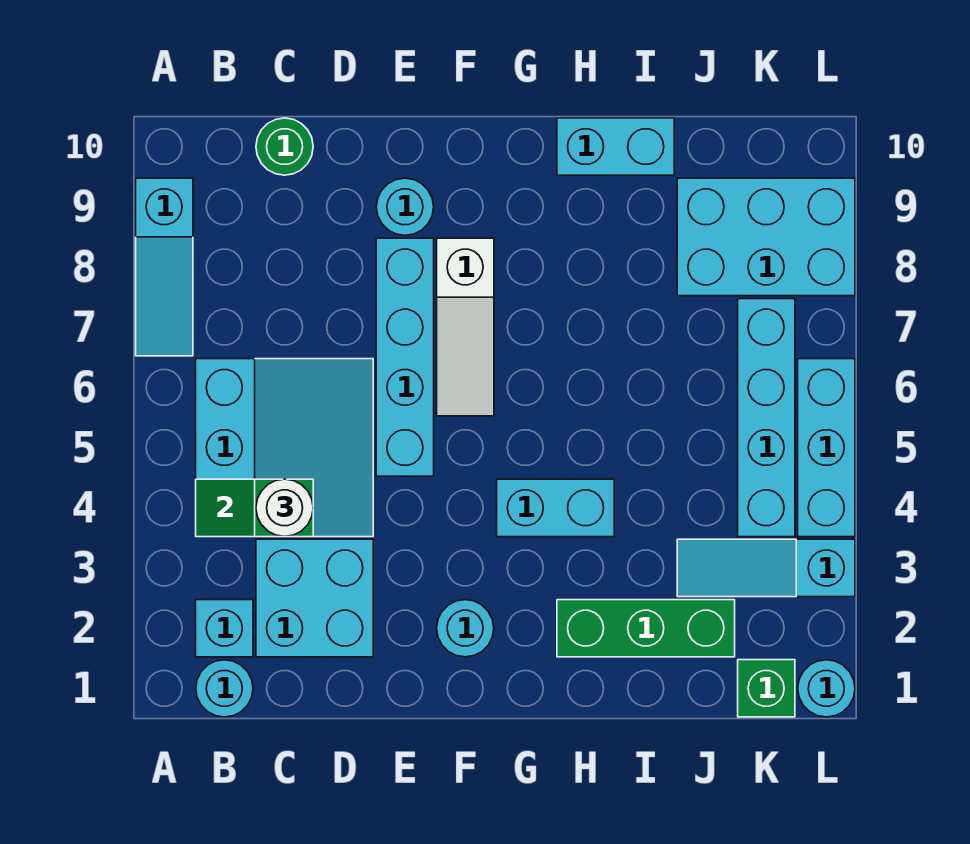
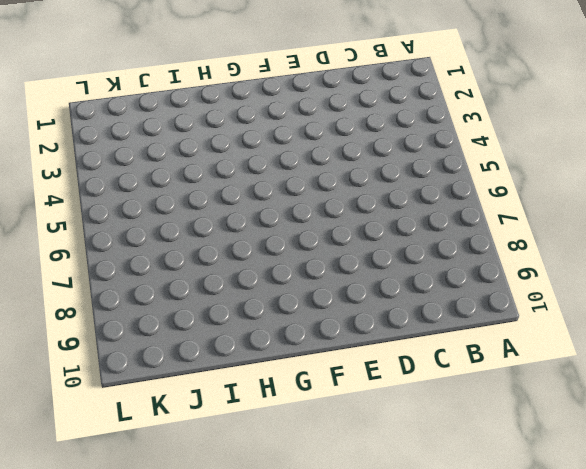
none -> cyan 1x3 slope [136,178,193,356]
none -> cyan 1x1 round brick [196,660,253,717]
none -> cyan 1x1 brick [196,600,253,657]

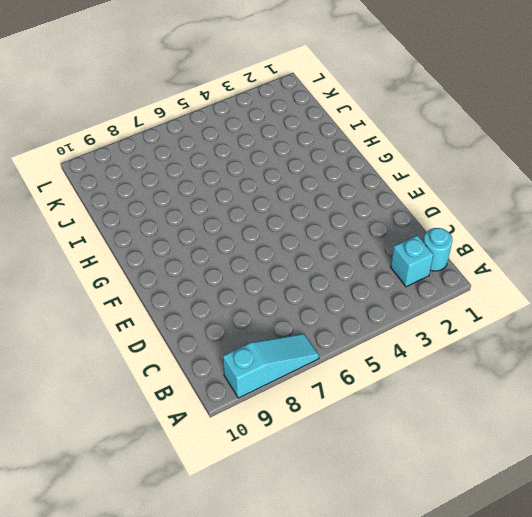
none -> cyan 3x3 slope [196,359,373,537]
none -> cyan 2x2 brick [256,539,373,657]
none -> green 1x1 round brick [256,118,313,175]

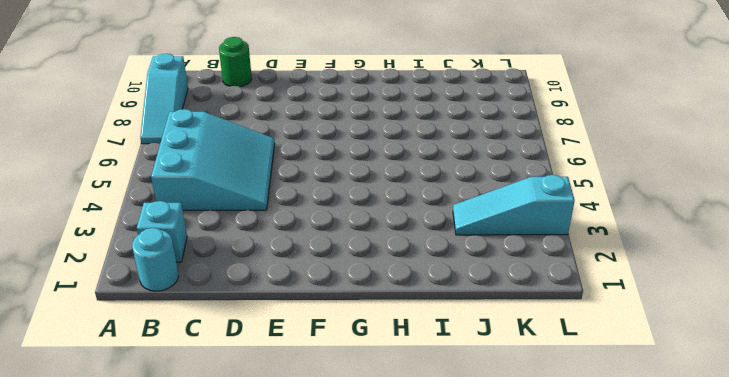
none -> cyan 2x2 brick [256,539,373,657]
none -> cyan 1x4 brick [376,238,434,476]
none -> cyan 1x1 round brick [376,178,434,235]

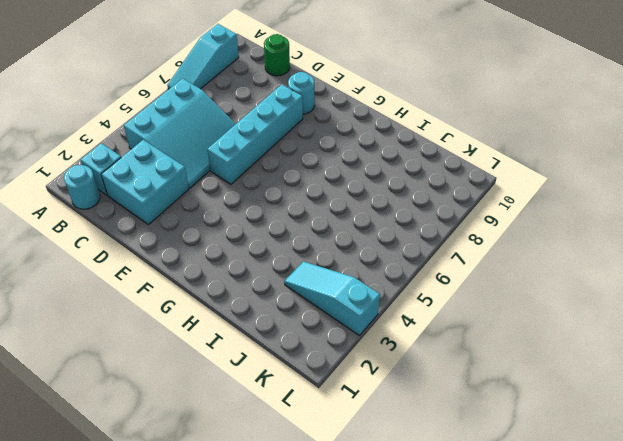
none -> cyan 1x1 round brick [437,600,494,657]
none -> white 1x3 slope [437,238,494,416]
none -> cyan 1x2 brick [497,479,614,537]

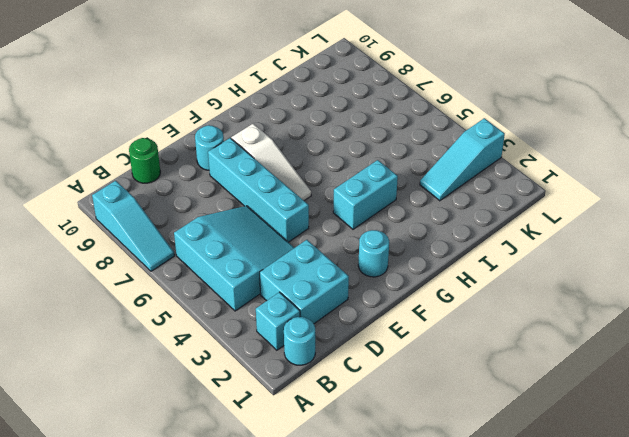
none -> green 1x3 brick [557,600,735,657]
none -> cyan 1x2 brick [557,118,674,175]
none -> cyan 2x3 brick [677,178,855,296]

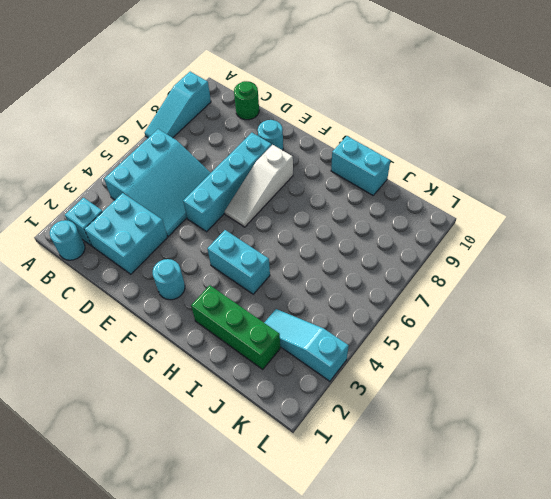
none -> cyan 2x3 brick [677,178,855,296]
none -> green 1x1 brick [738,660,795,717]
none -> cyan 1x4 brick [738,299,795,537]

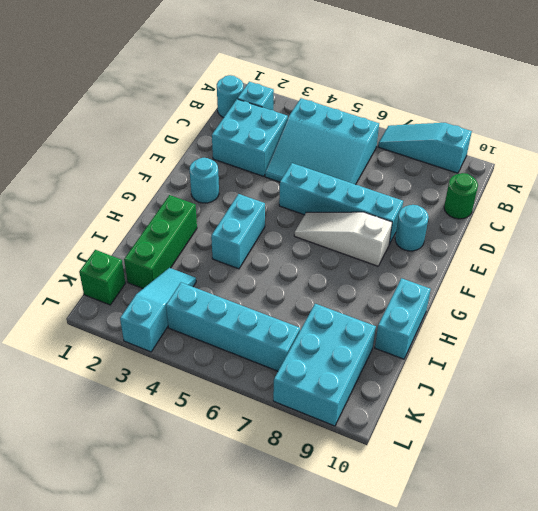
none -> cyan 1x1 round brick [798,660,855,717]
none -> cyan 1x3 brick [798,359,855,537]
none -> green 1x2 slope [196,479,313,537]

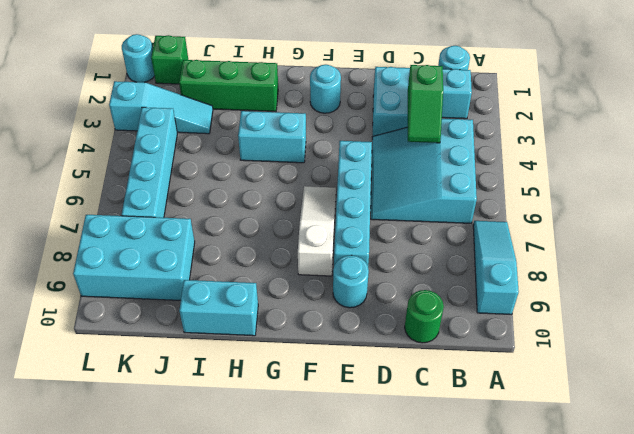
green 1x2 slope [408,65,443,143] -> green 1x2 slope turned to [196,479,313,537]
none -> cyan 1x3 brick [798,359,855,537]
none -> white 1x1 round brick [256,479,313,537]

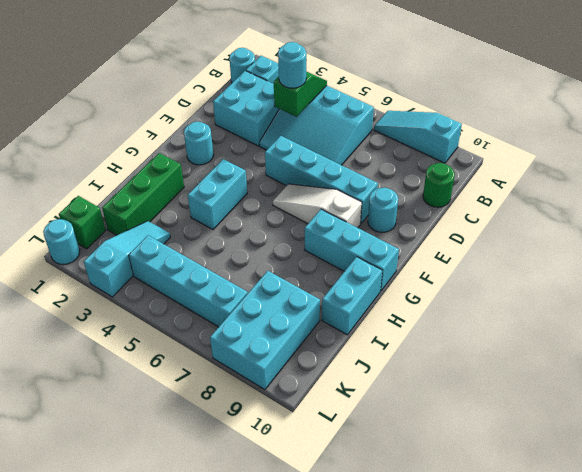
cyan 1x1 round brick [278,42,306,88] -> white 1x1 round brick [256,479,313,537]
cyan 1x3 brick [305,209,399,291] -> cyan 1x3 brick moved to [798,359,855,537]

